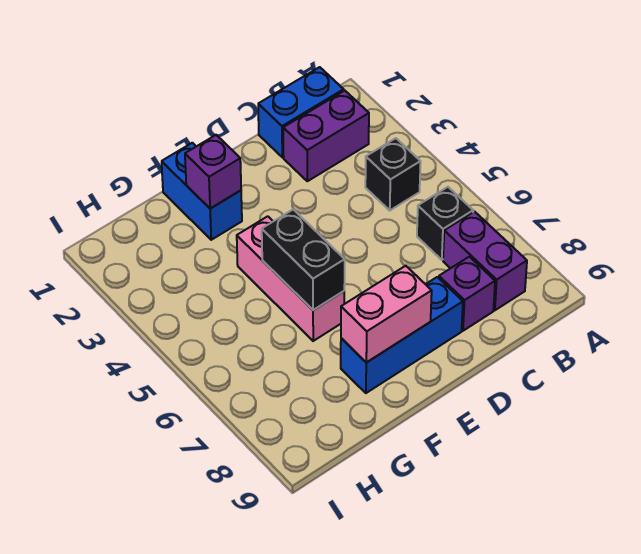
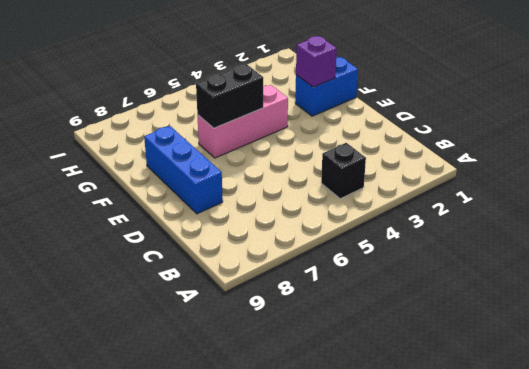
none -> blue 1x2 brick [258,67,344,157]
none -> purple 1x2 brick [283,91,369,181]
none -> black 1x1 brick [417,187,473,260]

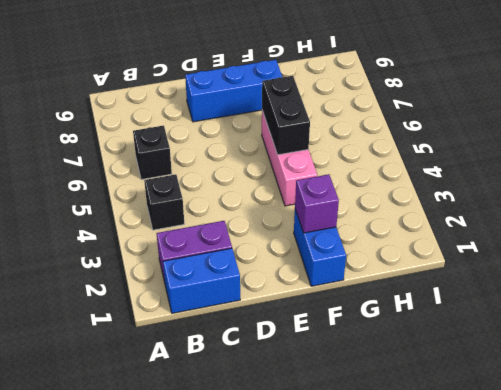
none -> purple 1x2 brick [443,212,527,310]
none -> purple 1x1 brick [439,257,495,331]
none -> pink 1x2 brick [341,266,432,363]

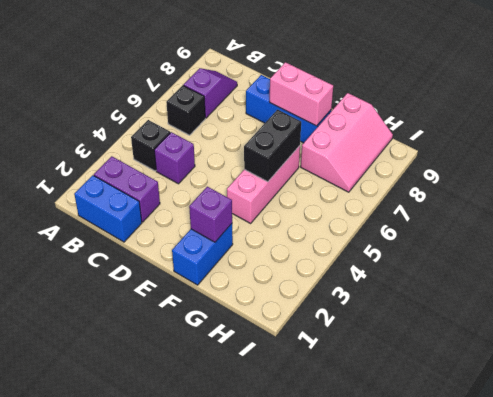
purple 1x2 slope [183,68,237,118] -> purple 1x2 brick [443,212,527,310]
purple 1x1 brick [154,132,195,184] -> purple 1x1 brick moved to [439,257,495,331]
pink 2x3 slope [301,93,393,192] -> none

